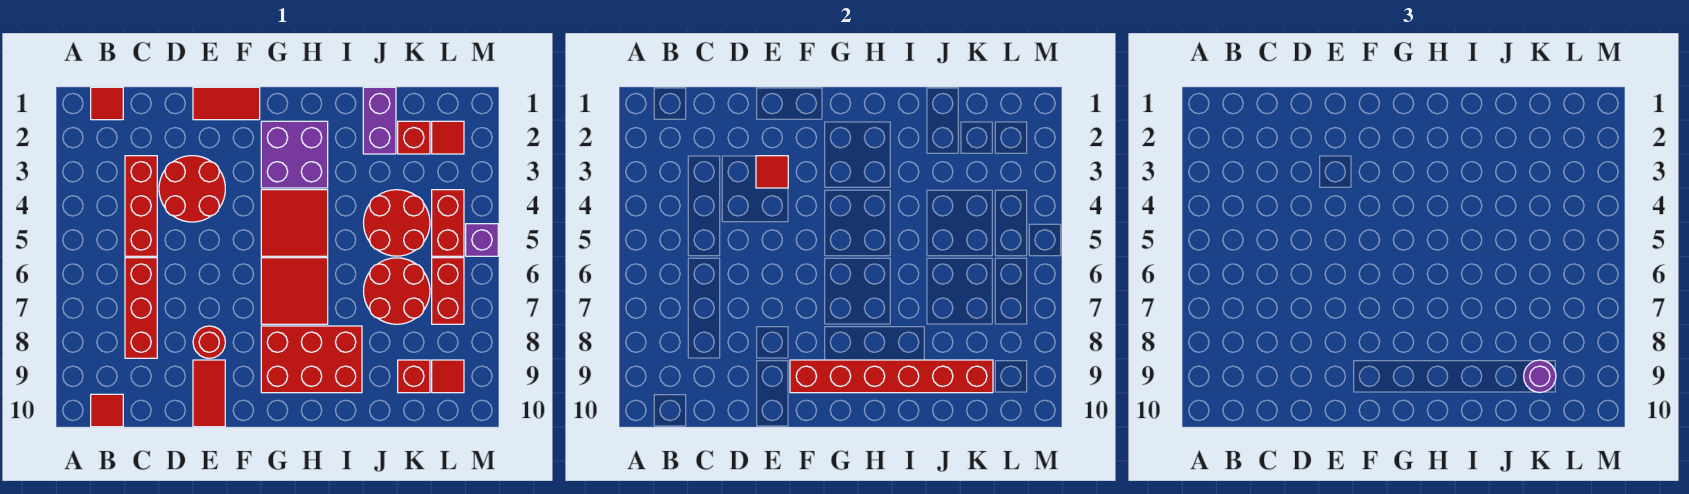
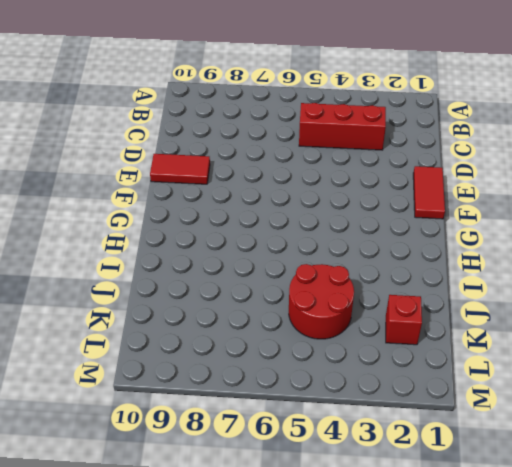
none -> red 1x1 tile [91,87,123,120]
none -> red 1x1 tile [91,394,123,427]
none -> red 1x3 brick [125,258,157,358]

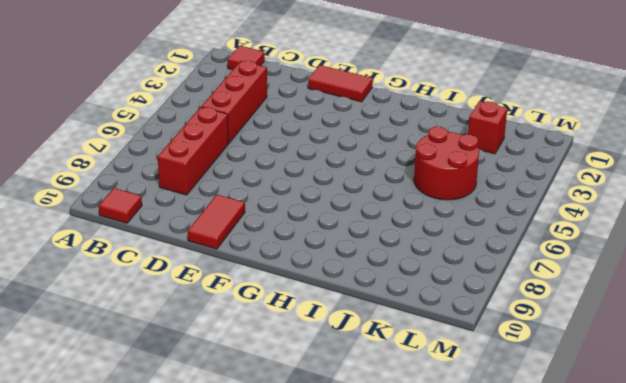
none -> red 2x2 round brick [159,156,225,222]
none -> red 1x1 round brick [193,326,225,358]
none -> purple 2x2 brick [261,121,328,188]

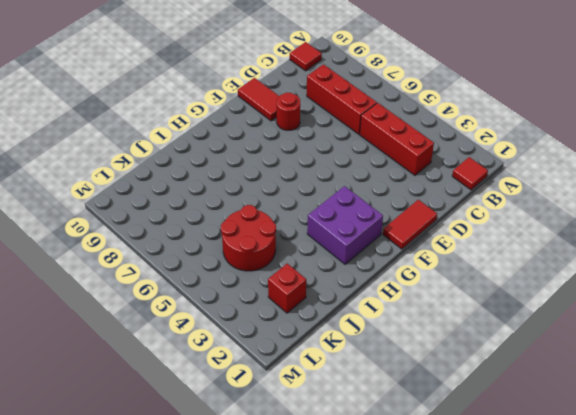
none -> red 2x2 round brick [159,156,225,222]
none -> red 2x2 tile [261,190,328,256]
none -> red 2x2 tile [261,258,328,324]

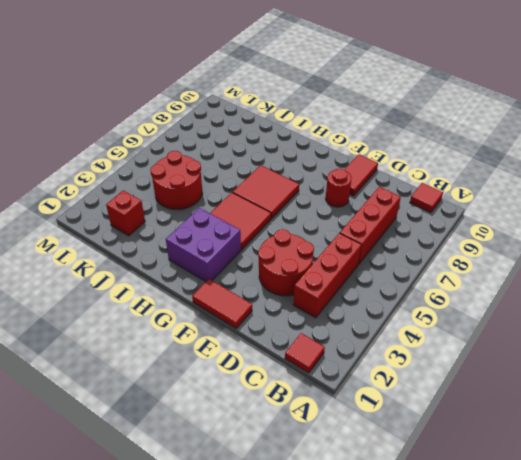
none -> red 2x3 brick [261,326,362,393]
none -> purple 1x2 brick [363,87,396,154]
none -> red 2x2 round brick [364,258,430,324]

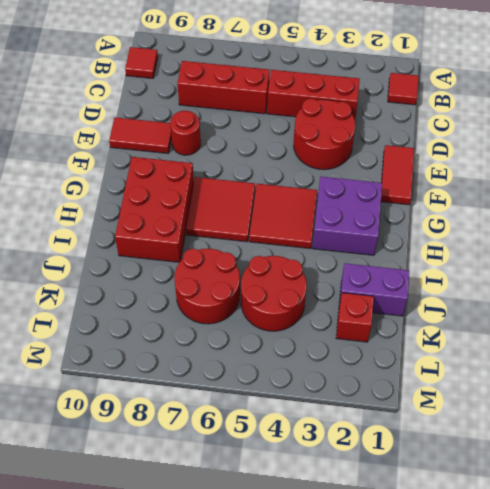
none -> red 1x1 brick [398,360,430,393]
none -> red 1x1 tile [432,121,464,154]
none -> red 1x2 brick [432,190,464,256]

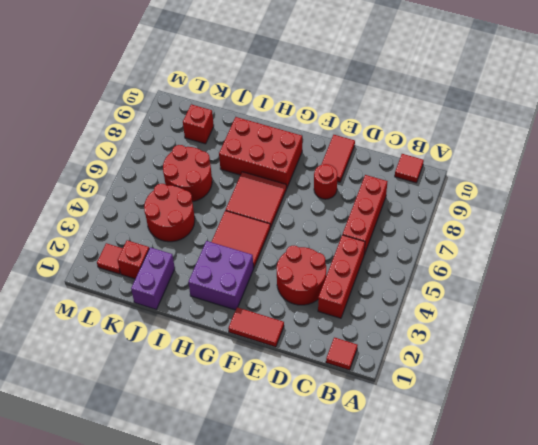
none -> red 1x2 brick [432,190,464,256]
none -> red 1x2 brick [432,258,464,324]
none -> red 1x1 tile [432,360,464,393]

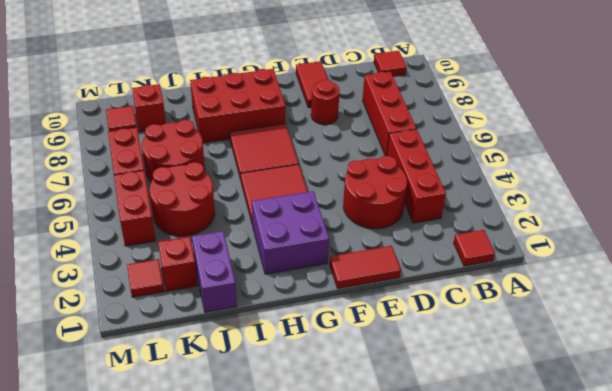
none -> purple 1x1 brick [466,224,498,256]
none -> red 1x1 tile [756,156,788,188]
none -> red 1x6 brick [790,360,993,393]

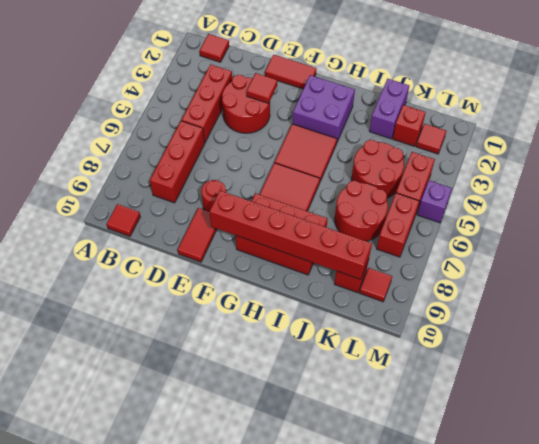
none -> purple 1x1 round brick [1524,360,1556,393]

